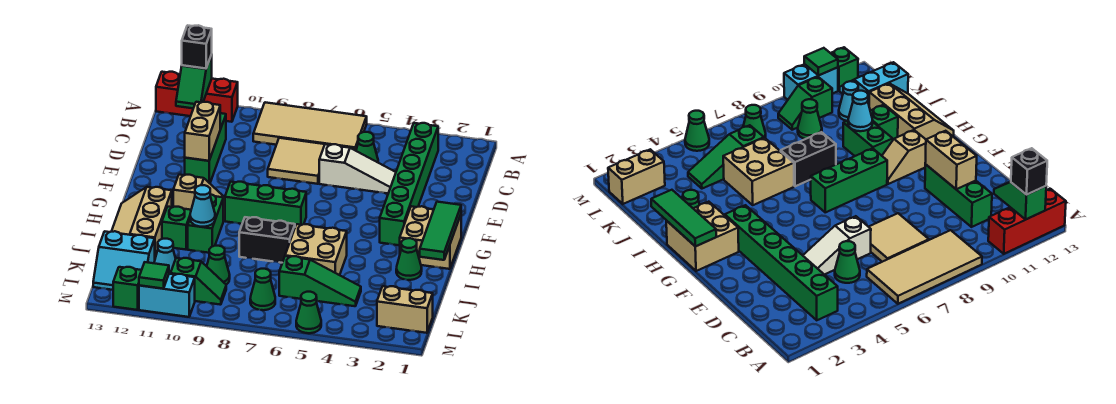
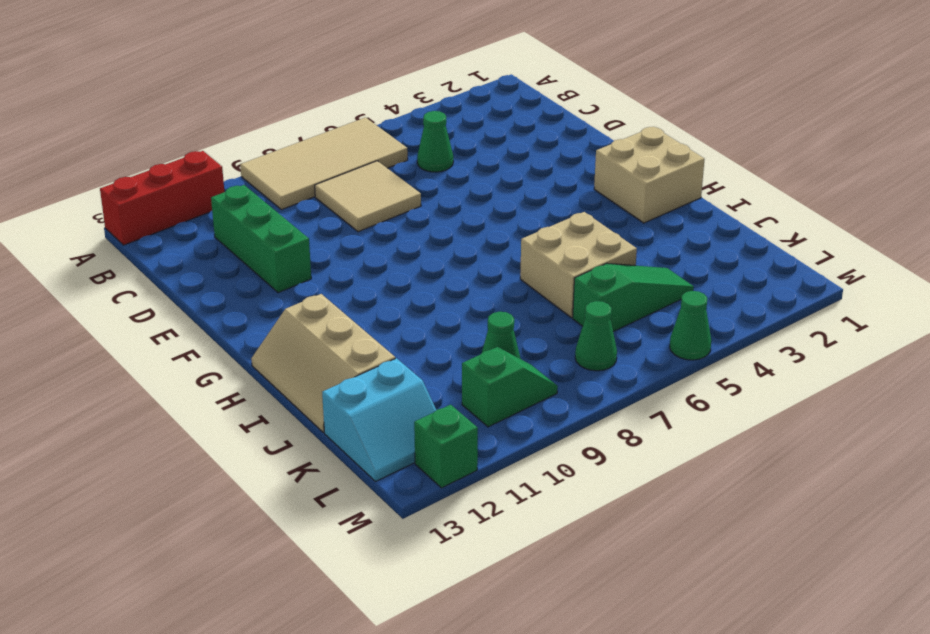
none -> green 1x6 brick [380,123,438,245]
none -> white 1x3 slope [319,144,396,193]
none -> green 1x3 brick [225,182,306,226]
none -> tan 1x2 slope [173,175,225,221]

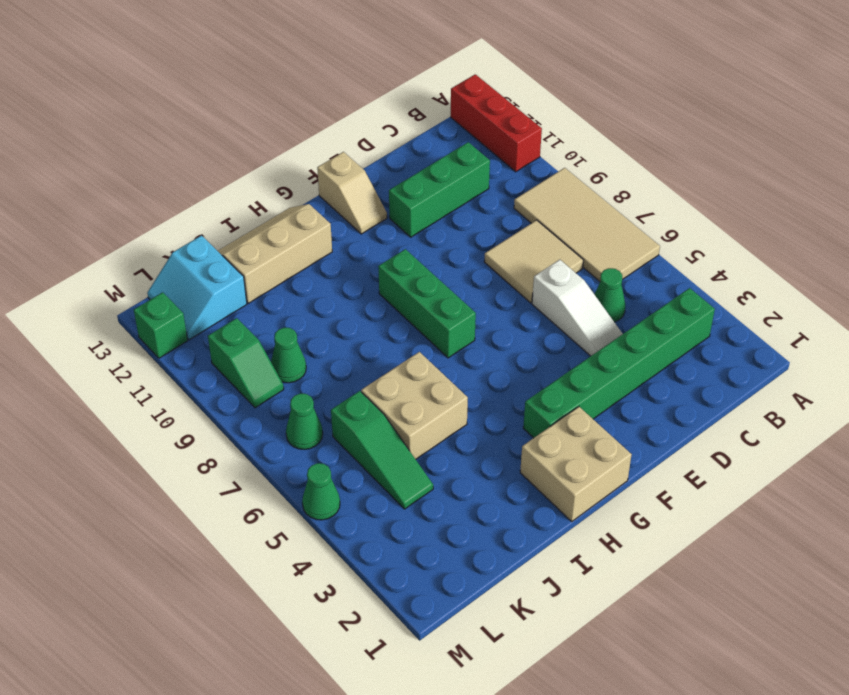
tan 1x2 slope [317,152,387,234] -> tan 1x2 slope moved to [173,175,225,221]
none -> green 1x2 brick [188,194,223,253]
none -> green 1x1 cone [396,238,422,280]
none -> black 1x2 brick [239,217,295,263]
none -> green 1x1 brick [162,207,191,250]

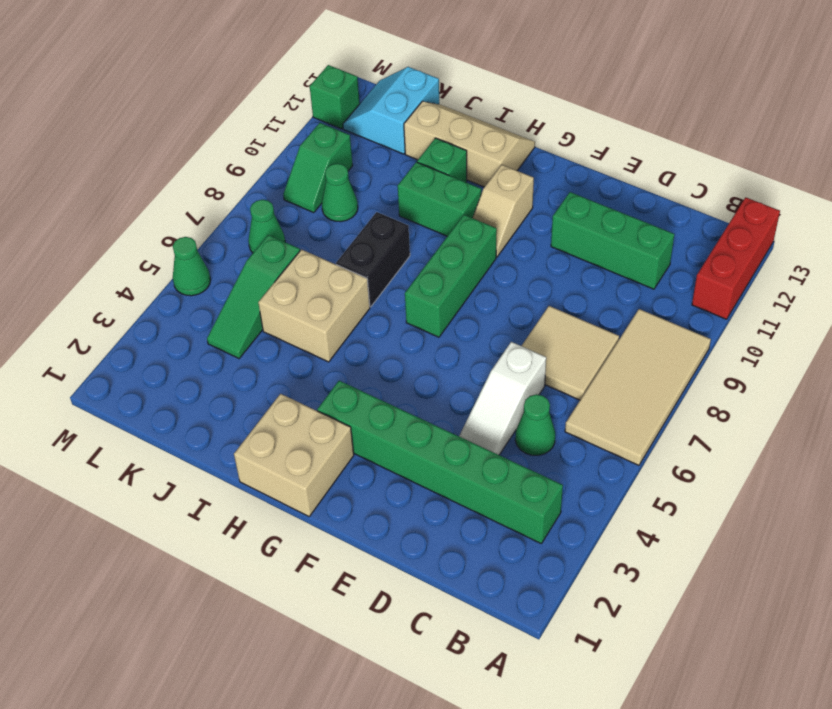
none -> green 1x1 cone [396,238,422,280]
none -> cyan 1x1 cone [154,239,176,274]
none -> tan 1x2 brick [377,286,433,333]
none -> cyan 1x2 brick [139,274,195,317]

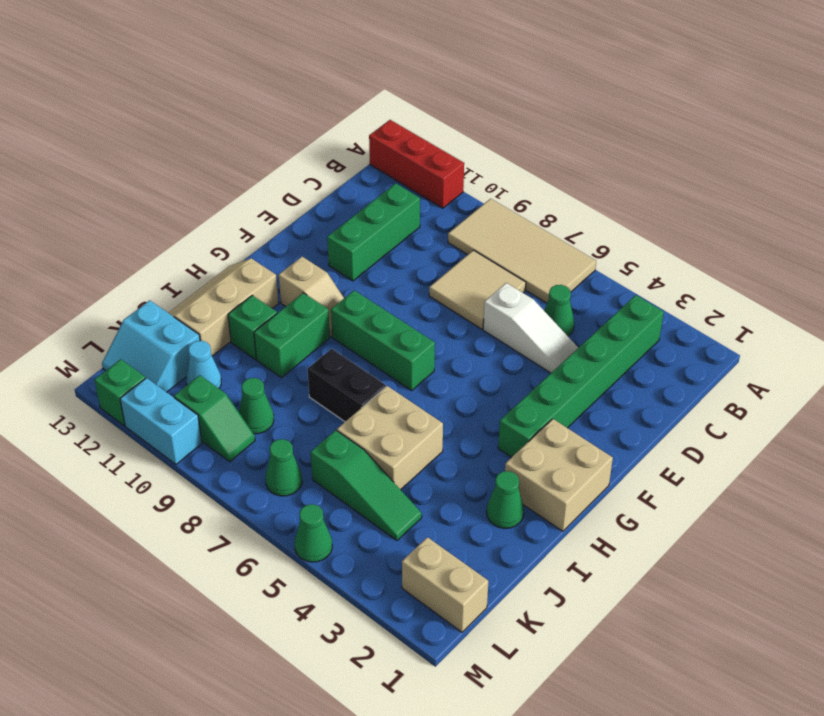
none -> green 1x2 slope [176,55,212,108]
none -> tan 1x2 brick [185,102,220,161]
none -> green 1x3 tile [420,202,461,260]
none -> cyan 1x1 cone [190,185,215,227]

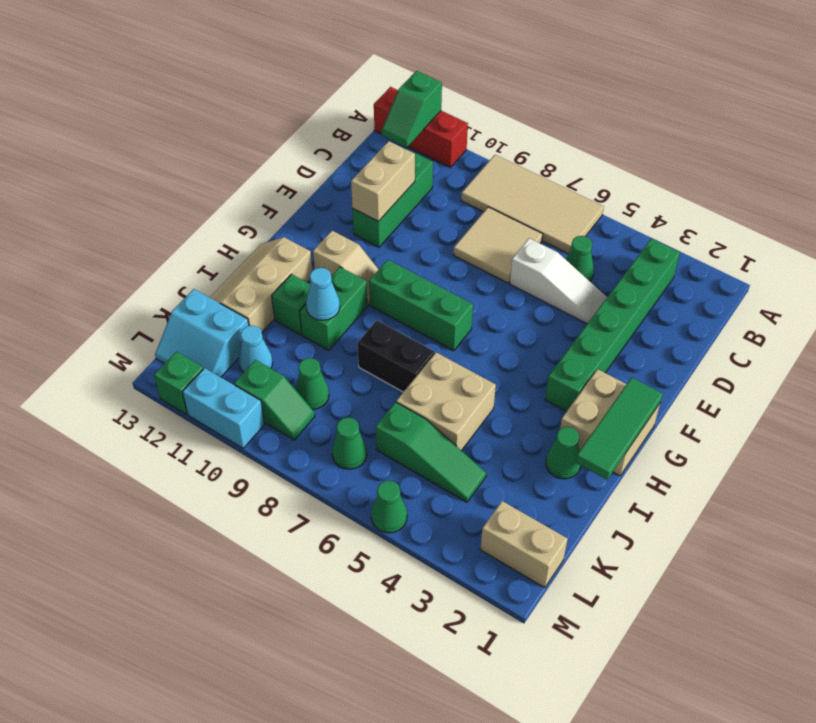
none -> green 1x1 tile [139,262,169,289]
none -> black 1x1 brick [182,25,212,68]

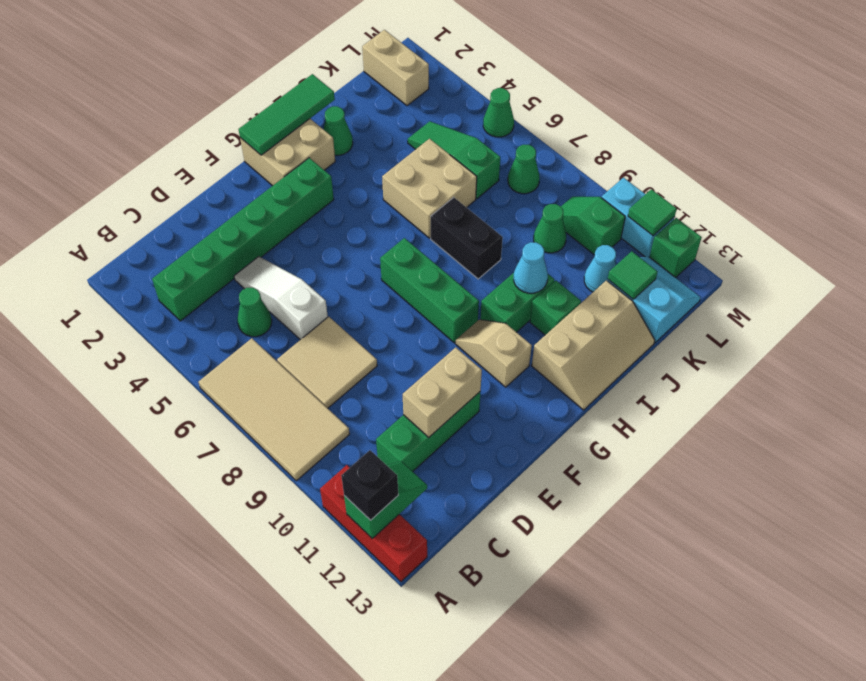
green 1x1 tile [608,251,658,299] -> none

